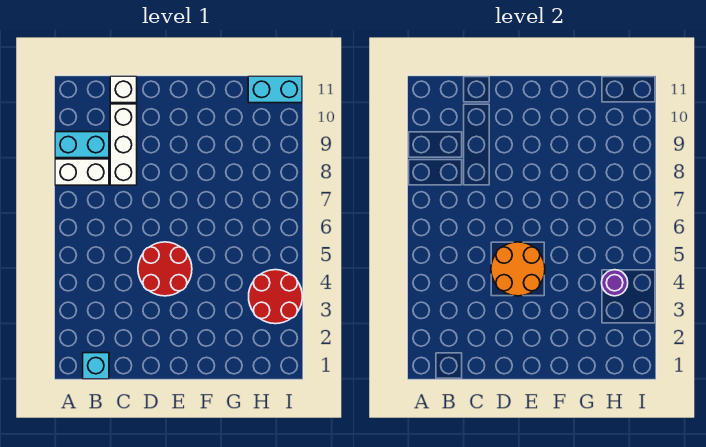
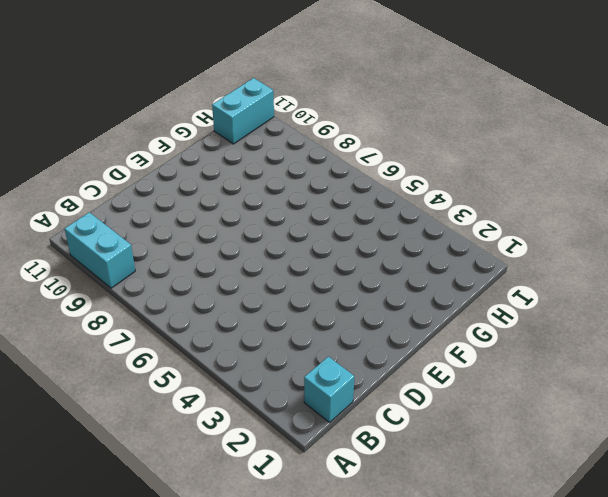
cyan 1x2 brick [65,212,135,288] -> cyan 1x2 brick turned to [55,132,109,158]
none -> white 1x2 brick [55,159,109,185]
none -> white 1x3 brick [110,104,137,185]

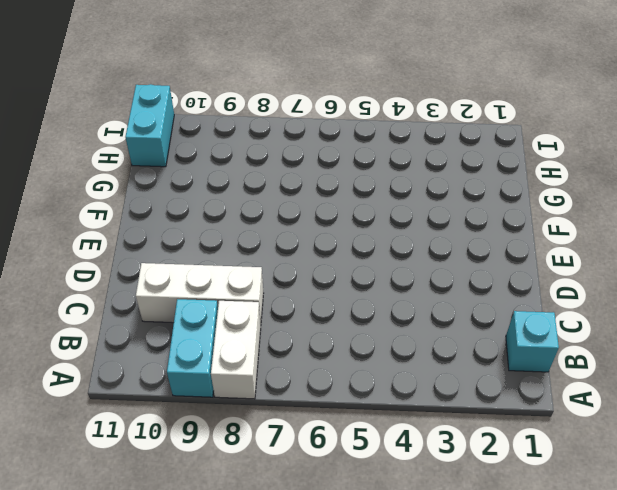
none -> white 1x1 brick [110,76,137,103]
none -> red 2x2 round brick [138,242,192,296]

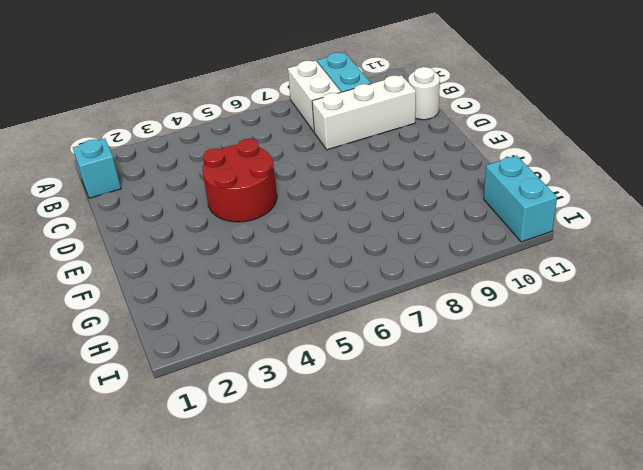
white 1x1 round brick [408,67,440,120] -> white 1x1 brick [110,76,137,103]
none -> red 2x2 round brick [249,270,302,324]
none -> orange 2x2 round brick [491,242,545,296]

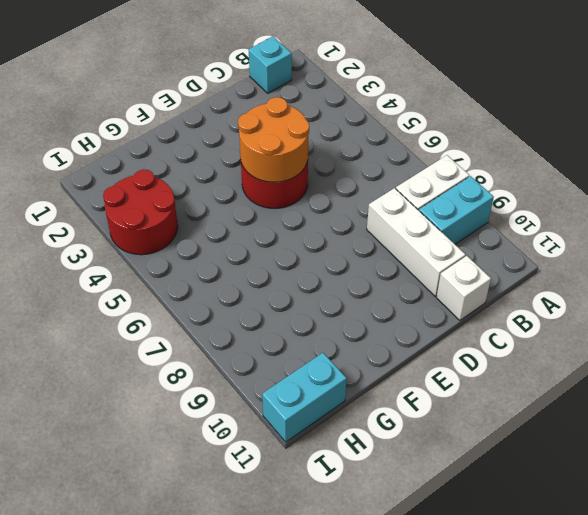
none -> purple 1x1 round brick [602,270,628,296]

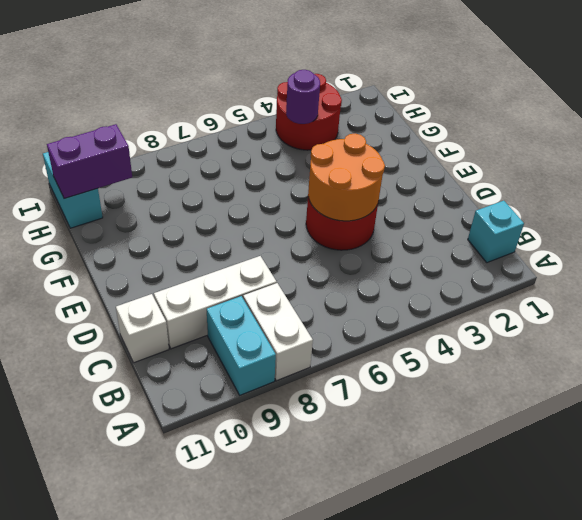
purple 1x2 brick [47,124,132,199] -> none

